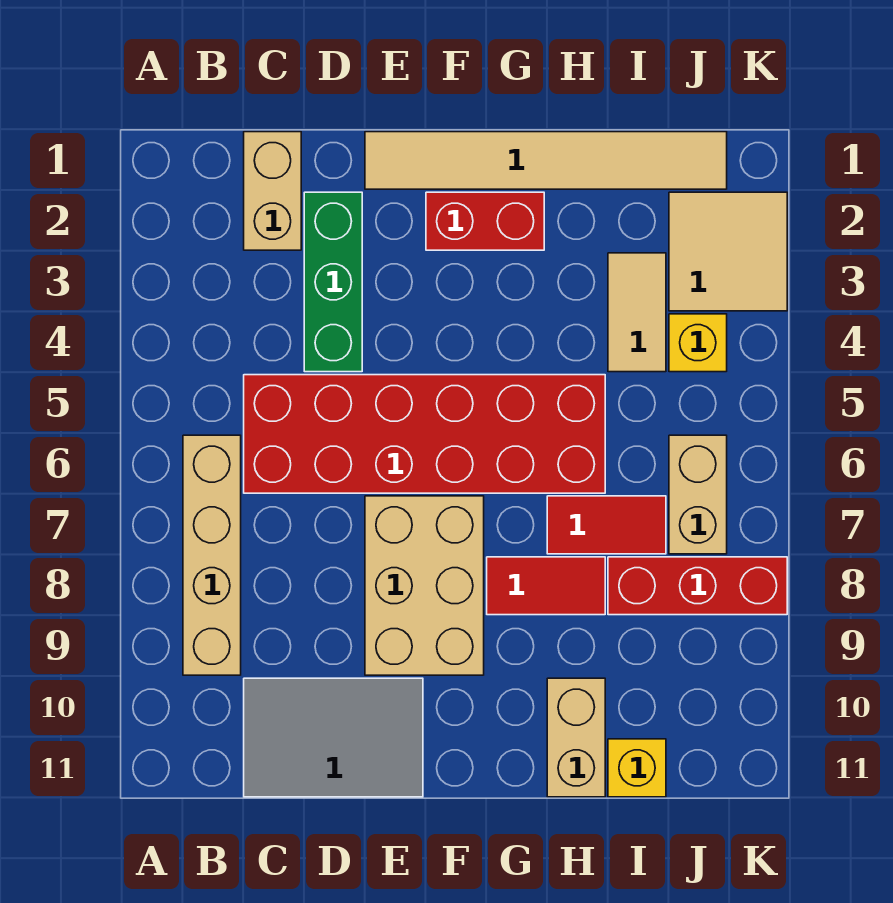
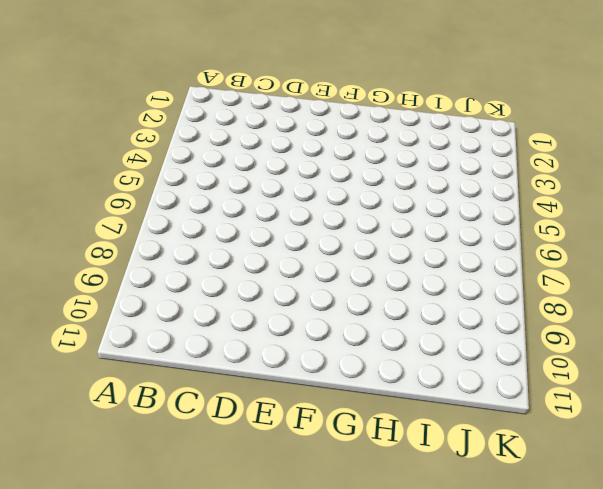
none -> tan 1x4 brick [183,435,241,675]
none -> tan 1x2 brick [244,132,301,250]
none -> red 2x6 brick [244,375,605,493]

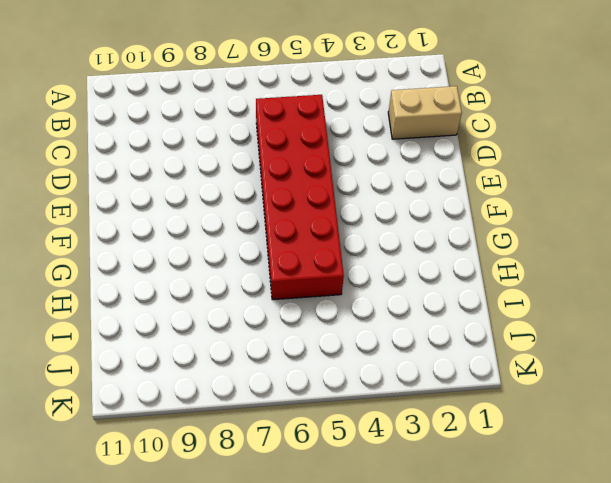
none -> tan 1x4 brick [183,435,241,675]
none -> grey 2x3 tile [244,678,423,797]
none -> green 1x3 brick [304,192,362,372]

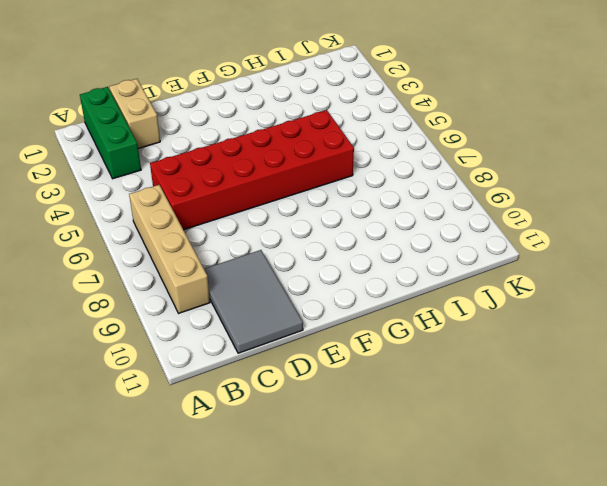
green 1x3 brick [80,87,141,179] -> green 1x3 brick moved to [304,192,362,372]
grey 2x3 tile [204,250,303,353] -> grey 2x3 tile turned to [244,678,423,797]
none -> tan 1x6 tile [365,132,727,189]
none -> tan 2x3 brick [365,496,484,675]
none -> red 1x2 brick [426,192,544,250]

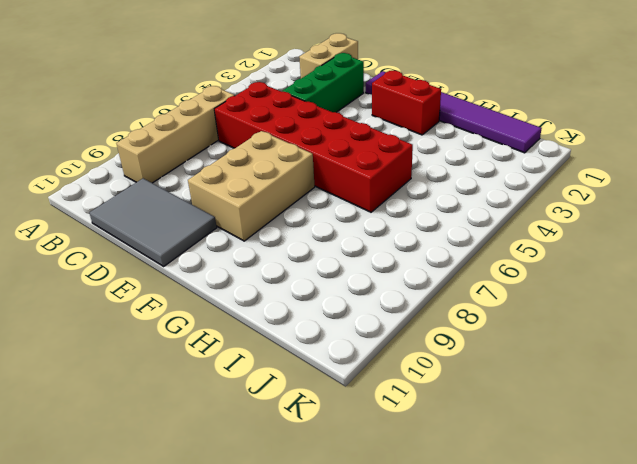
purple 1x6 tile [366,71,542,153] -> tan 1x6 tile [365,132,727,189]
none -> red 1x2 tile [487,557,605,615]
none -> red 1x2 tile [547,496,666,554]
none -> tan 1x2 brick [547,678,605,797]

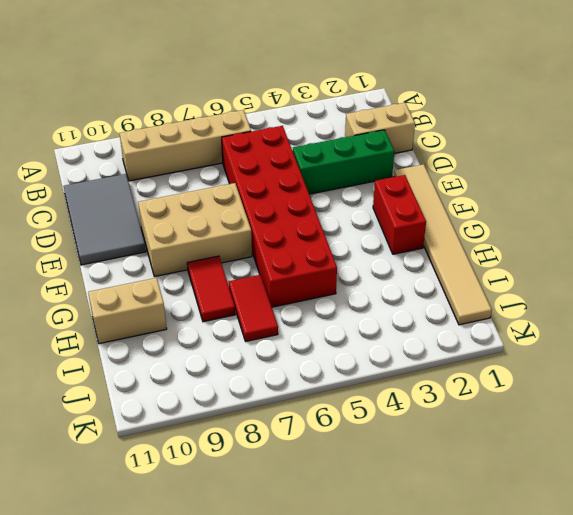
none -> tan 1x2 tile [608,253,666,372]
none -> red 1x3 brick [608,557,787,615]
none -> yellow 1x1 brick [608,739,666,797]

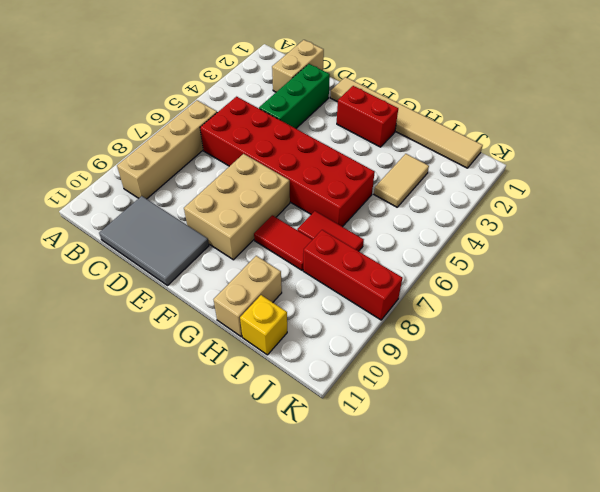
none -> tan 2x2 tile [669,192,787,311]
none -> yellow 1x1 brick [669,314,727,372]
none -> tan 1x2 brick [669,435,727,554]

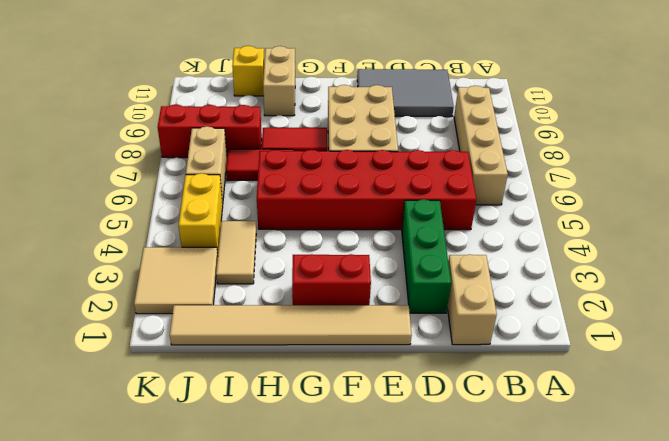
yellow 1x2 brick [179,173,223,253] -> yellow 1x1 brick [669,314,727,372]

